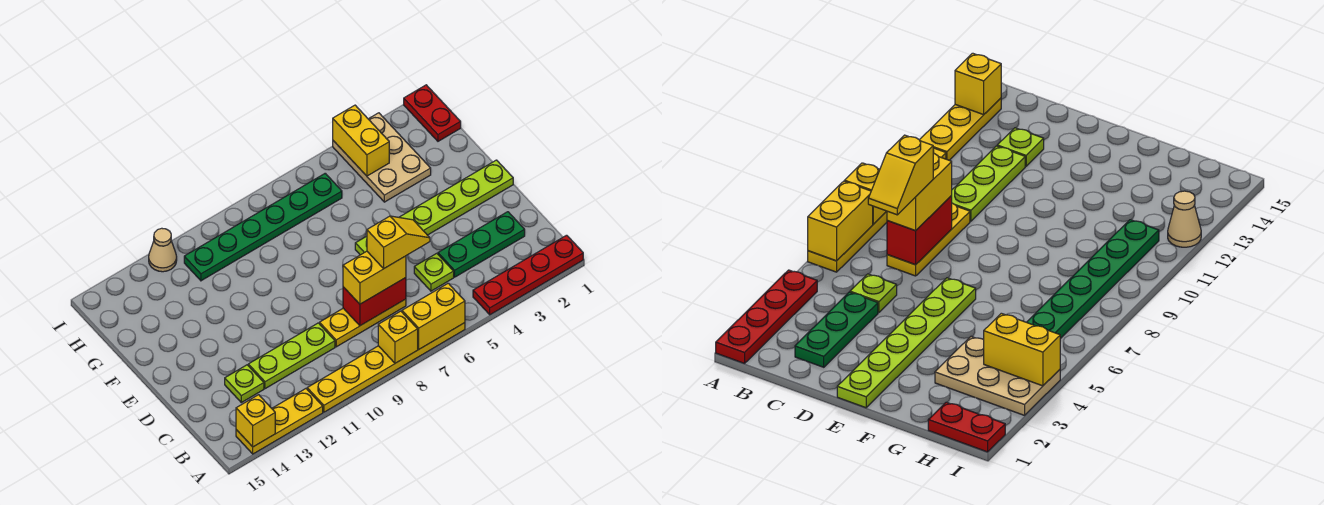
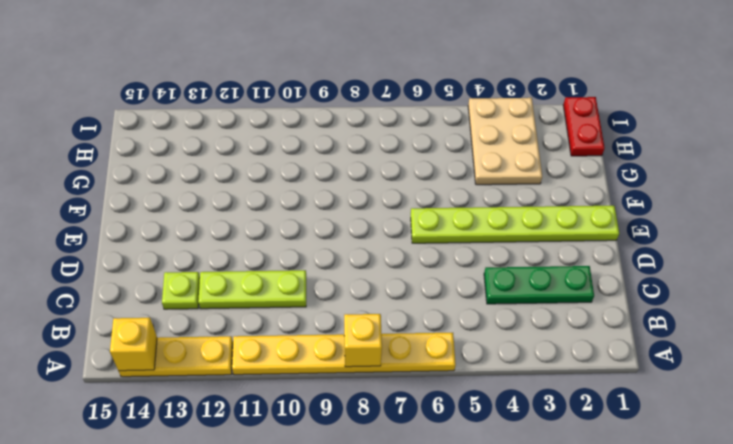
none -> red 1x4 plate [473,235,583,315]
none -> lime 1x1 plate [414,253,454,291]
none -> yellow 1x3 plate [319,299,406,347]

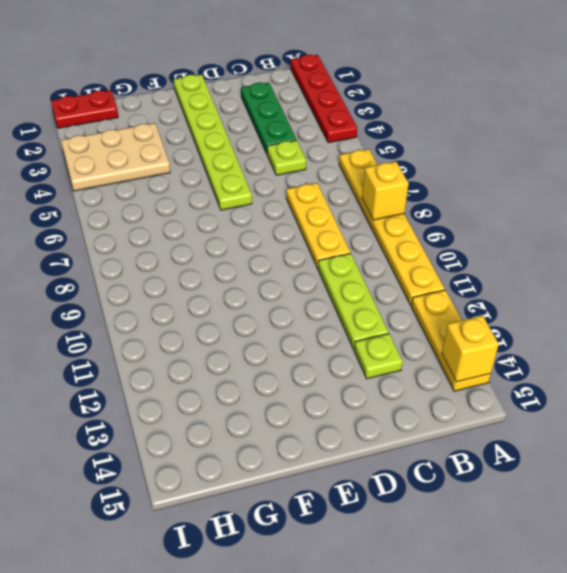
none -> green 1x6 plate [184,173,342,281]
none -> tan 1x1 cone [149,228,177,272]
none -> yellow 1x2 brick [402,283,465,349]

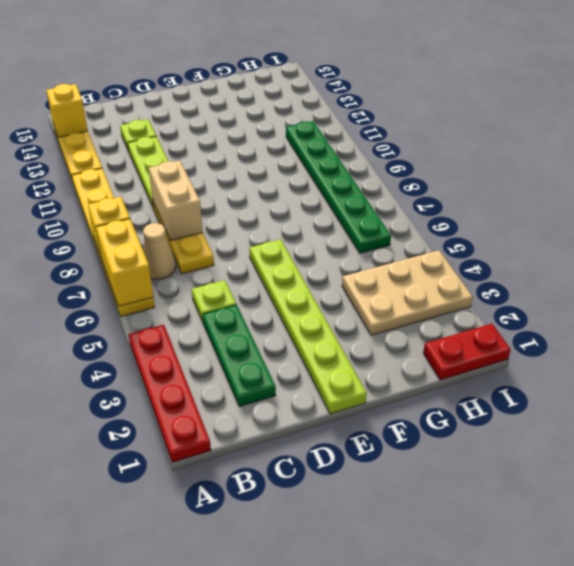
tan 1x1 cone [143,223,176,279] -> tan 1x1 cone moved to [149,228,177,272]
tan 1x2 brick [149,160,203,241] -> red 1x2 brick [343,278,406,326]
none -> yellow 1x2 brick [333,105,389,176]
none -> yellow 1x2 brick [343,251,406,304]
none -> yellow 1x2 slope [367,216,430,268]

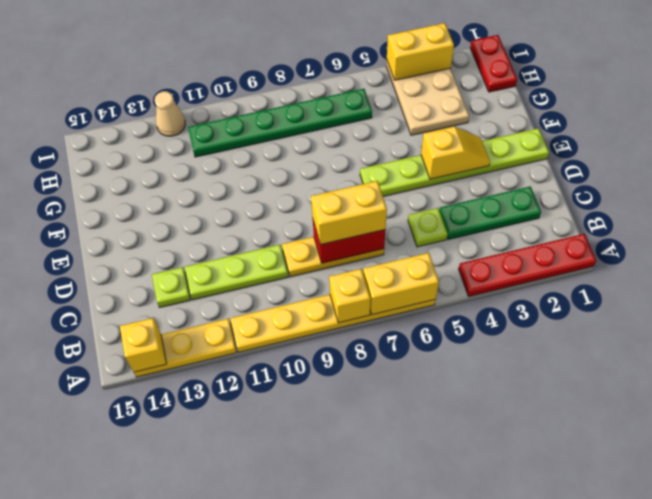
yellow 1x2 slope [421,126,490,179] -> yellow 1x2 slope moved to [367,216,430,268]
yellow 1x2 brick [387,23,454,80] -> yellow 1x2 brick turned to [333,105,389,176]

